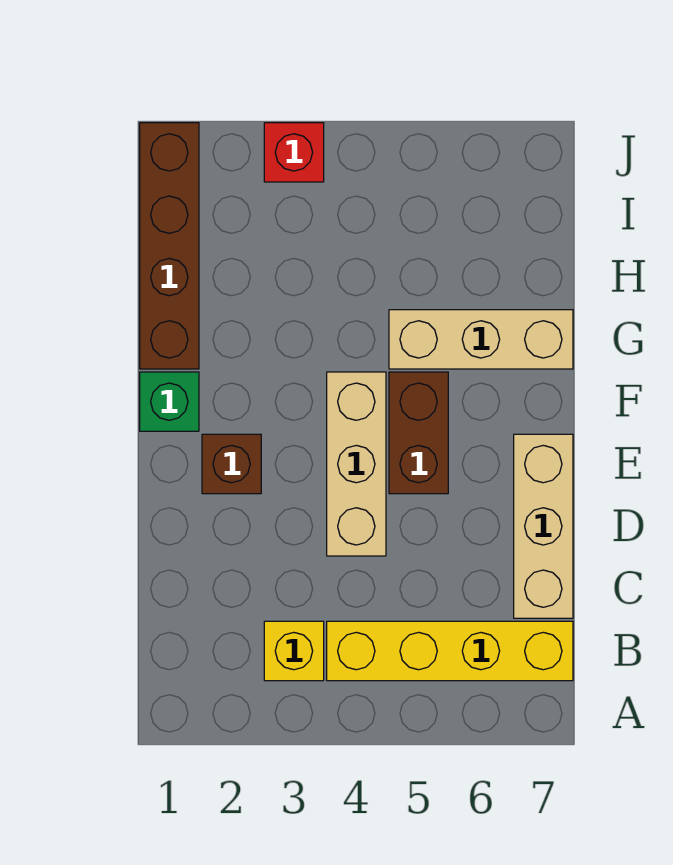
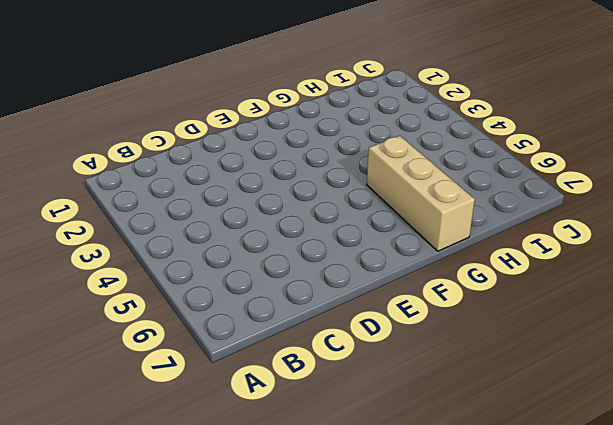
none -> yellow 1x1 brick [264,621,324,681]
none -> yellow 1x4 brick [327,621,573,681]

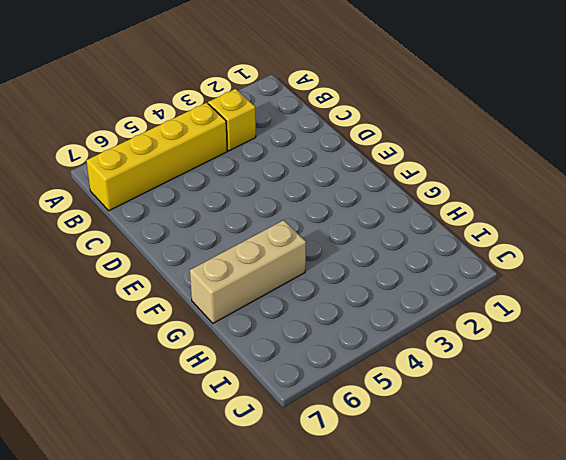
none -> tan 1x3 brick [514,434,573,618]
none -> tan 1x3 brick [327,372,386,556]

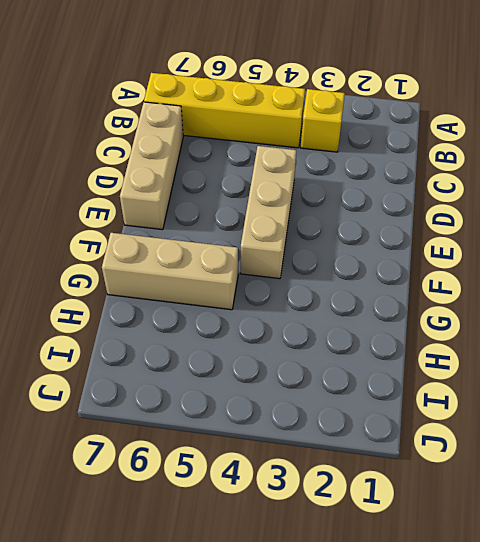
none -> brown 1x1 brick [202,434,261,494]
none -> brown 1x2 brick [389,372,448,494]

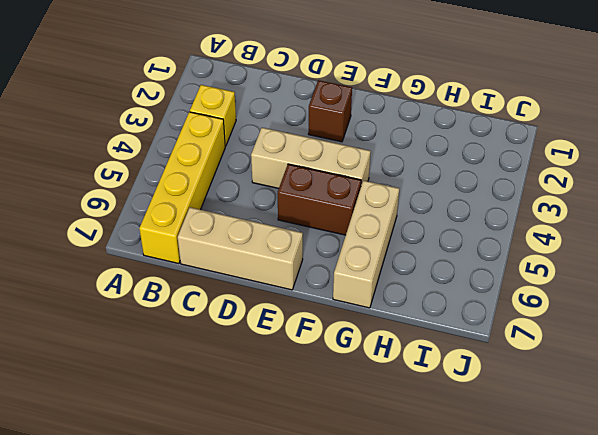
none -> green 1x1 brick [140,372,199,431]
none -> brown 1x4 brick [140,123,199,369]

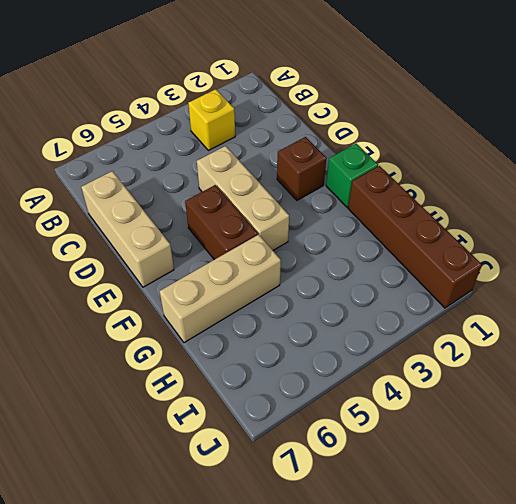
none -> yellow 1x4 brick [327,621,573,681]
none -> red 1x1 brick [264,123,324,182]

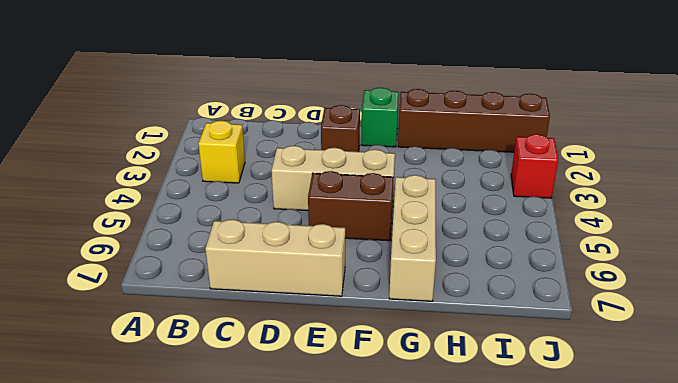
none -> yellow 1x4 brick [327,621,573,681]

